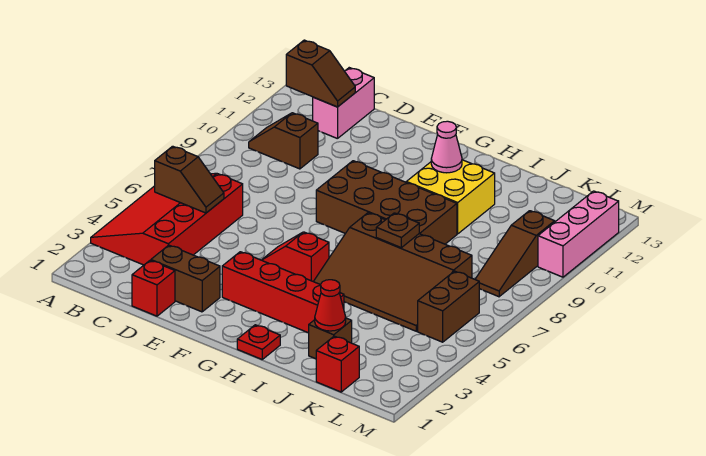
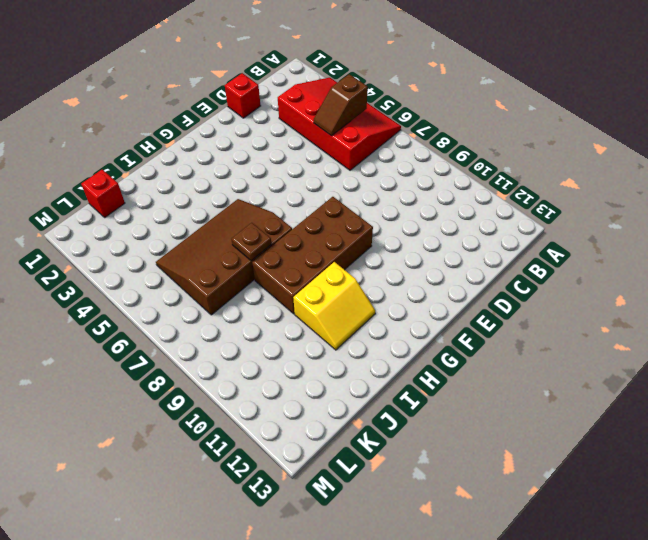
yellow 2x2 slope [293,262,375,350] -> yellow 2x2 brick [406,160,495,234]
none -> brown 1x2 slope [249,113,318,169]
none -> pink 1x2 brick [313,68,374,139]
none -> brown 1x2 brick [151,245,220,312]

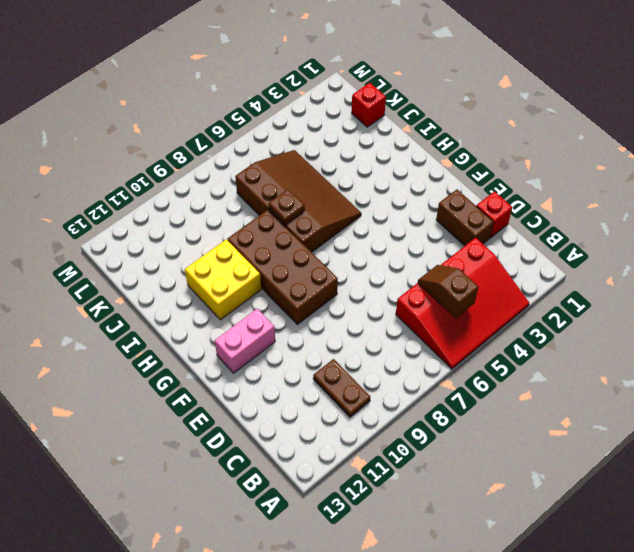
brown 1x2 plate [313,359,370,417] -> brown 1x2 slope [249,113,318,169]
pink 1x2 brick [215,309,275,373] -> pink 1x2 brick moved to [313,68,374,139]
none -> red 1x4 brick [222,252,344,333]
none -> red 1x2 slope [262,232,329,281]
none -> red 1x1 plate [237,325,280,359]

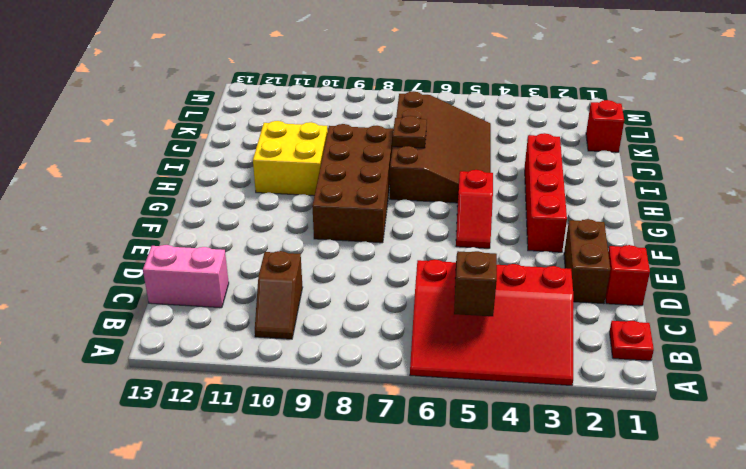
red 1x1 plate [609,321,654,361] -> red 1x1 plate moved to [237,325,280,359]
none -> brown 1x1 brick [309,318,352,359]
none -> brown 1x2 brick [418,271,479,342]
none -> brown 1x3 slope [475,211,555,297]

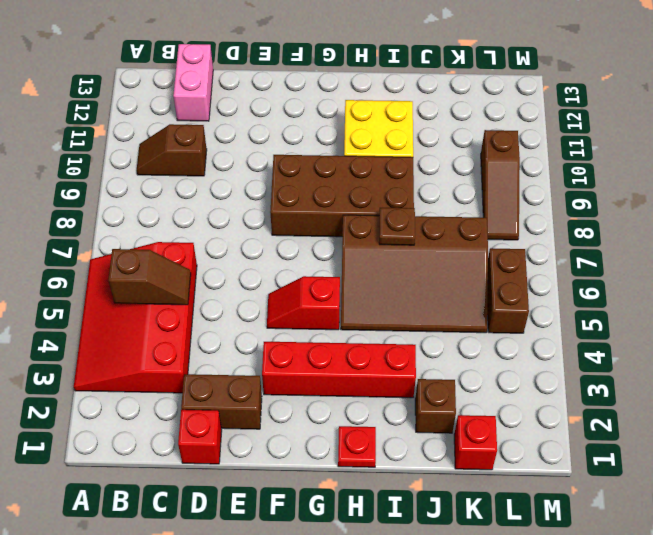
none -> pink 1x3 brick [538,191,619,277]
none -> brown 1x2 slope [286,40,355,107]
none -> pink 1x1 cone [431,121,462,173]

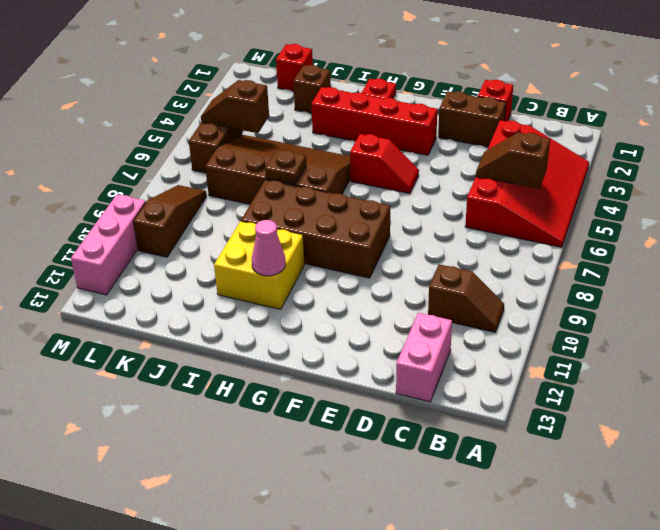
brown 1x2 slope [201,80,269,133] -> brown 1x2 slope moved to [286,40,355,107]
none -> red 1x1 cone [315,280,346,331]

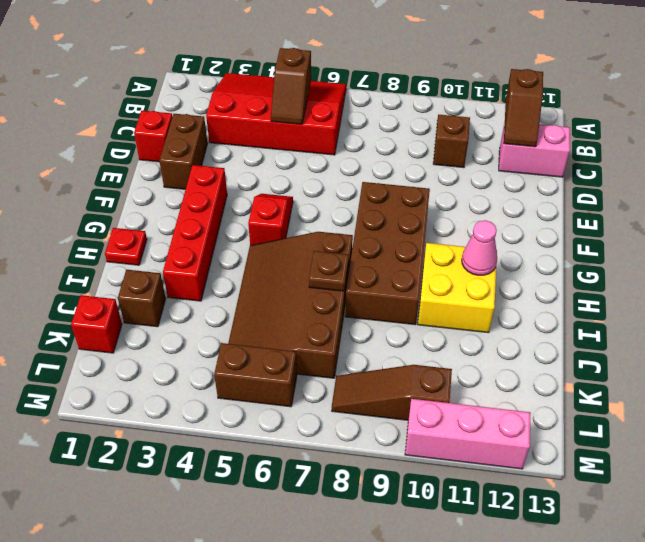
none -> red 1x1 cone [315,280,346,331]

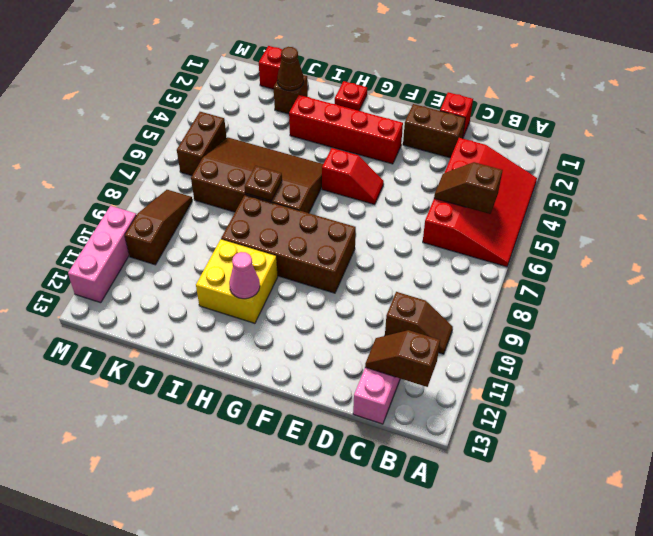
brown 1x1 cone [277,47,304,91] -> red 1x1 cone [315,280,346,331]

